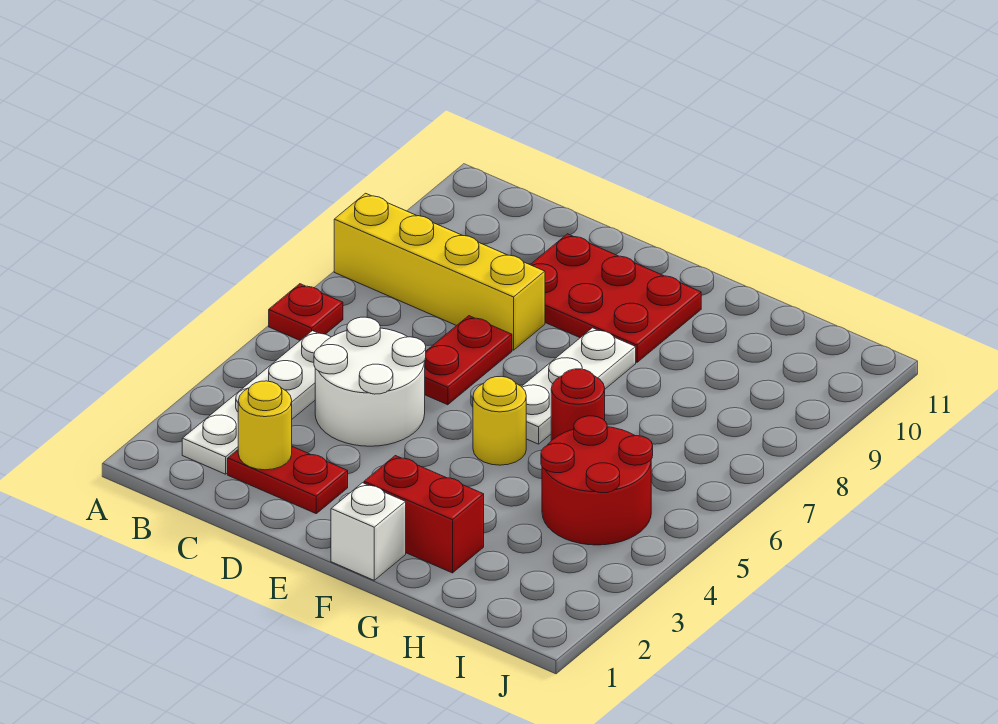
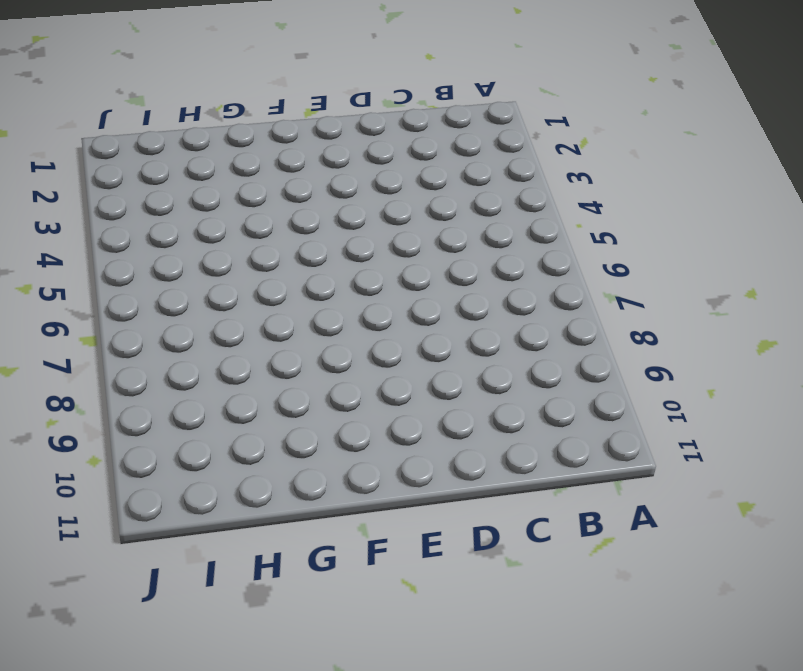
none -> red 1x1 plate [269,284,343,340]
none -> yellow 1x4 brick [334,193,545,350]
none -> white 1x4 plate [182,331,331,474]

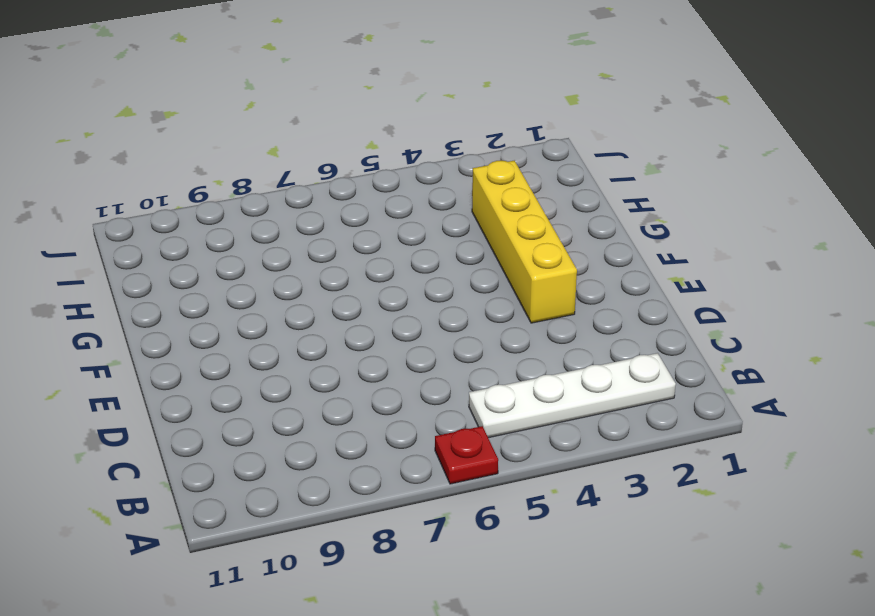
yellow 1x4 brick [472,161,577,323] -> yellow 1x4 brick moved to [334,193,545,350]
none -> red 1x2 plate [228,447,348,514]
none -> white 2x2 round brick [314,317,426,446]
none -> red 1x2 plate [425,316,512,405]

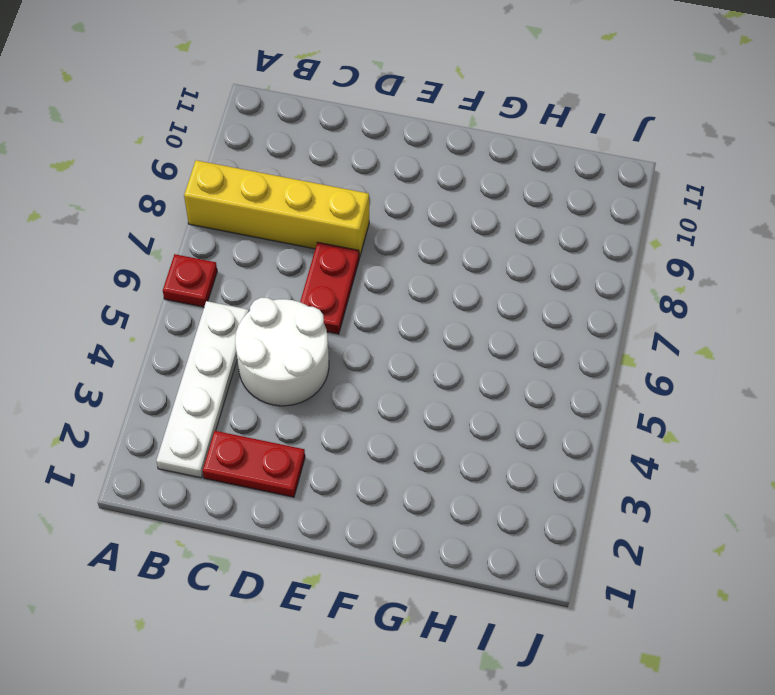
none -> red 2x3 plate [530,234,701,362]
none -> white 1x1 brick [331,483,406,580]
none -> red 1x2 brick [364,456,484,573]

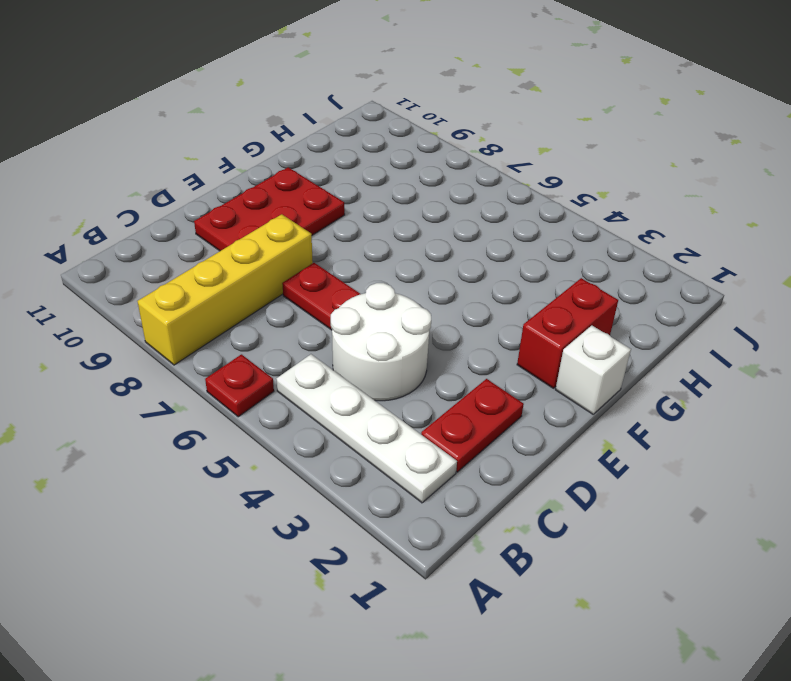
none -> yellow 1x1 round brick [473,376,526,465]
none -> white 1x3 plate [522,328,636,444]
none -> red 1x1 round brick [551,369,605,441]

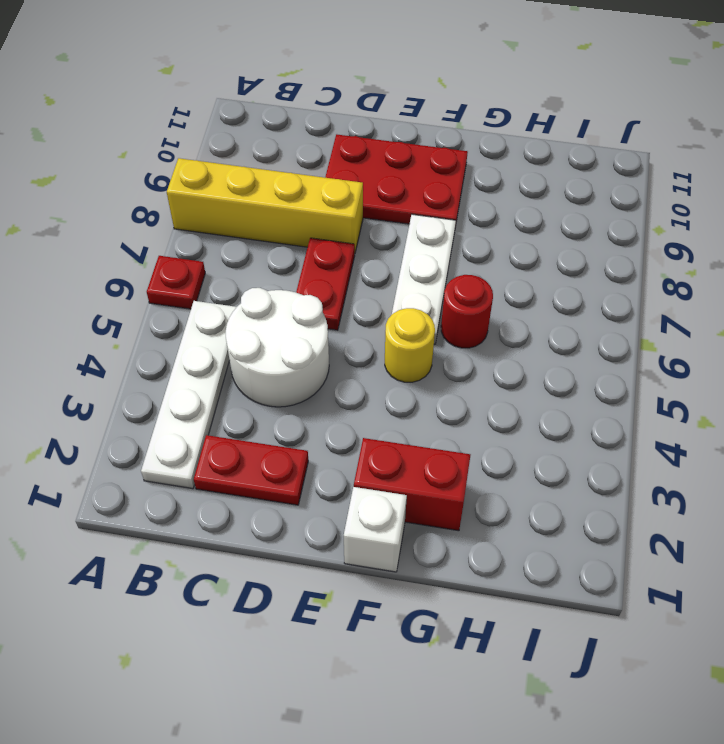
none -> red 2x2 round brick [541,416,653,545]
none -> yellow 1x1 round brick [238,381,292,470]

